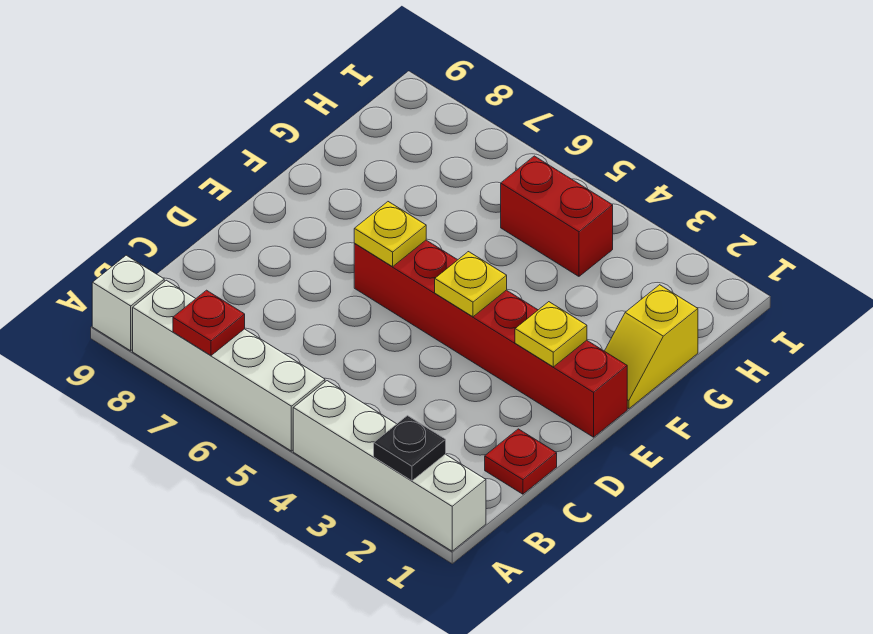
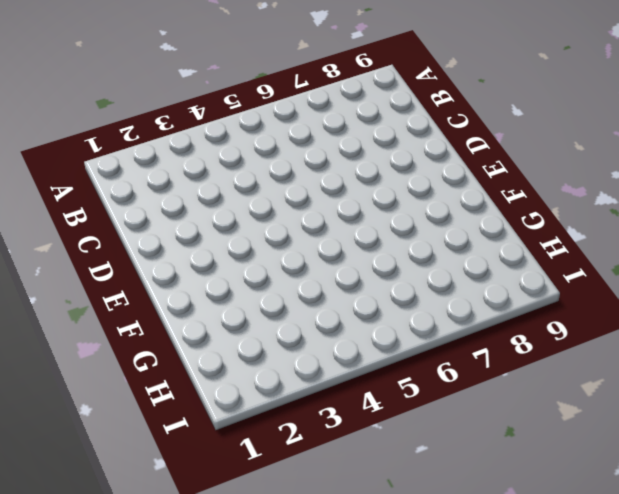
none -> white 1x4 brick [293,381,486,551]
none -> white 1x4 brick [133,280,325,451]
none -> white 1x1 brick [92,255,164,351]

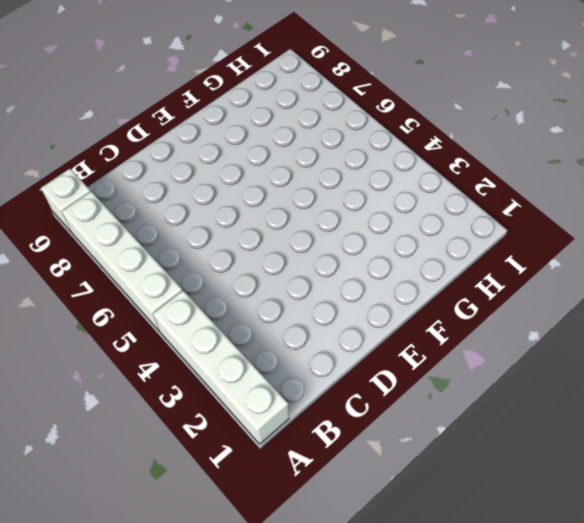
none -> red 1x1 plate [485,429,557,494]
none -> red 1x6 brick [354,240,627,437]
none -> yellow 1x2 slope [605,285,698,409]

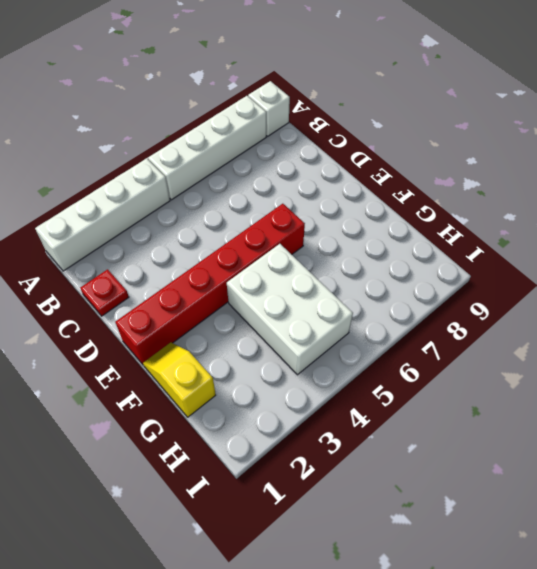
white 2x3 brick [227,244,353,375] -> red 1x2 brick [501,156,613,276]
none -> black 1x1 plate [374,416,446,481]
none -> red 1x1 plate [173,290,245,355]
none -> yellow 1x1 plate [515,302,587,367]

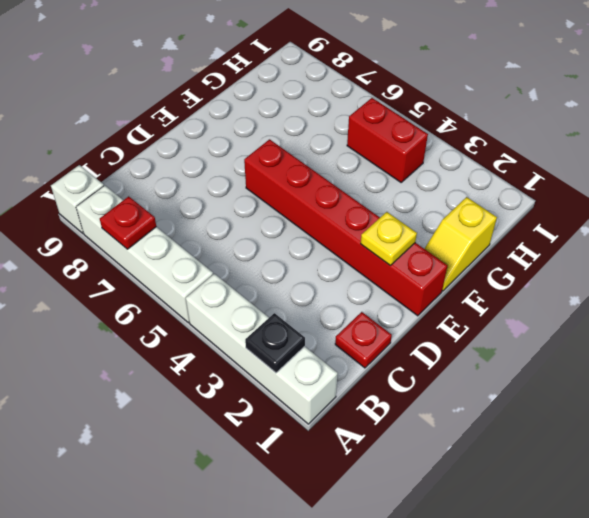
none -> yellow 1x1 plate [435,252,507,317]
none -> yellow 1x1 plate [354,202,426,267]

